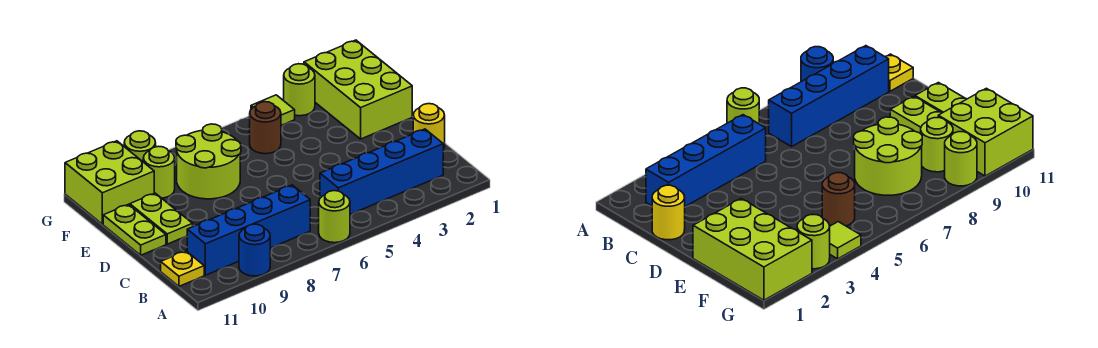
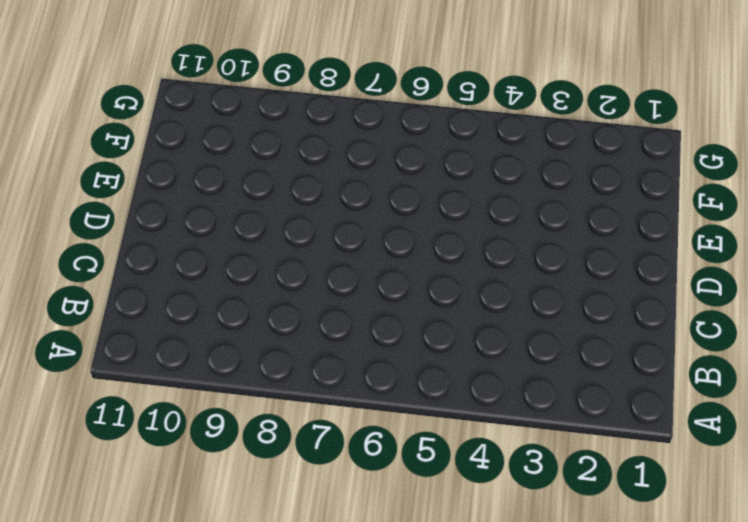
none -> lime 1x1 round brick [319,191,350,243]
none -> blue 1x1 round brick [239,224,270,276]
none -> blue 1x4 brick [320,129,443,214]

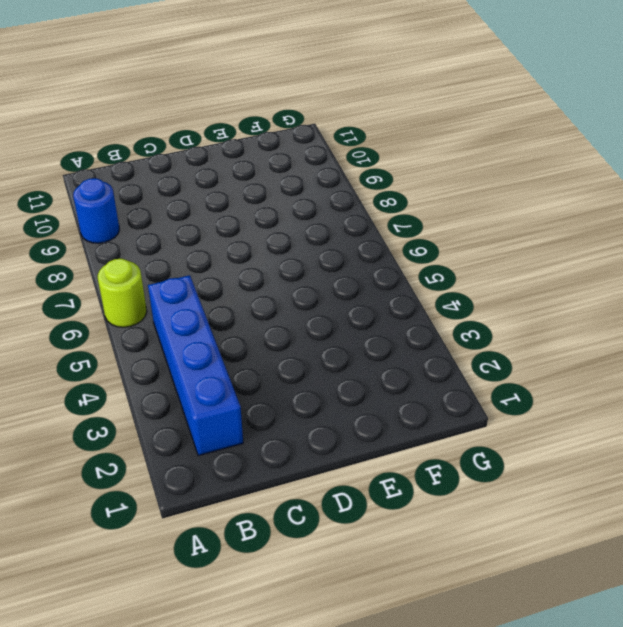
none -> blue 1x4 brick [187,185,310,275]
none -> yellow 1x1 plate [161,251,204,286]
none -> yellow 1x1 round brick [413,104,445,149]

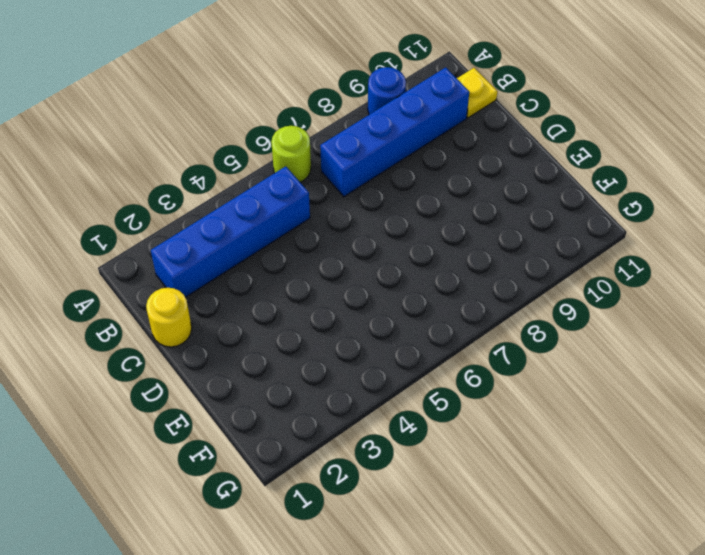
none -> lime 1x2 plate [130,193,193,244]
none -> lime 1x2 plate [103,204,166,255]
none -> lime 2x3 brick [304,40,412,139]

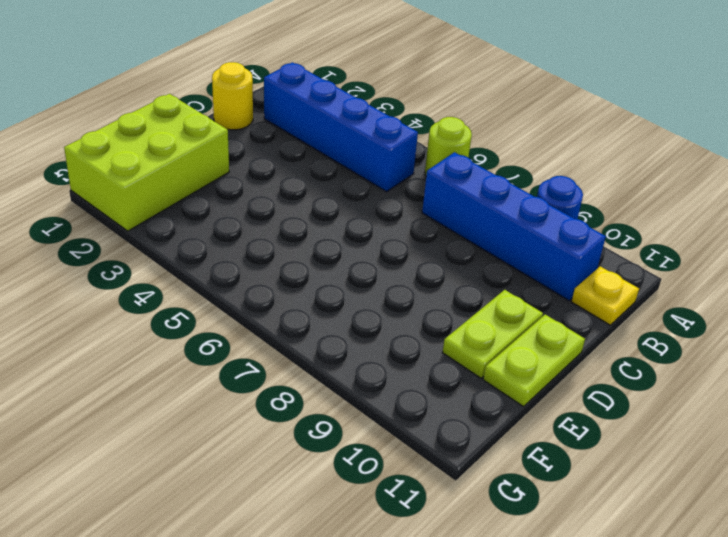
none -> lime 2x2 round brick [176,124,241,199]
none -> brown 1x1 round brick [250,102,281,154]
none -> lime 1x1 round brick [143,146,175,198]

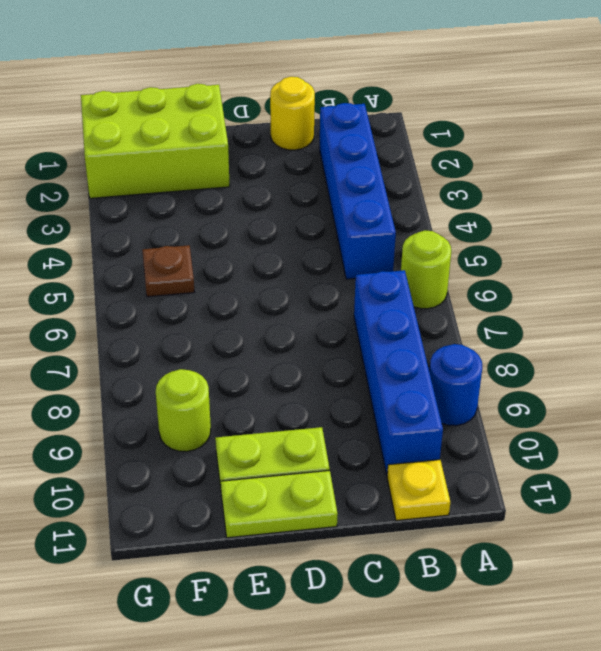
brown 1x1 plate [142,245,194,297] -> brown 1x1 round brick [250,102,281,154]
none -> lime 2x2 round brick [176,124,241,199]
none -> lime 2x2 brick [65,141,154,224]
none -> lime 1x1 round brick [284,64,315,116]

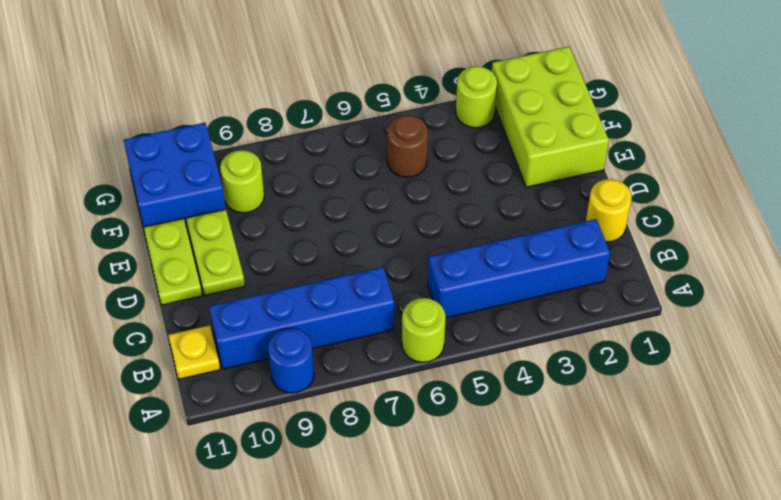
blue 2x2 brick [124,123,226,227] -> lime 2x2 brick [65,141,154,224]
none -> lime 2x2 round brick [176,124,241,199]
none -> lime 1x1 tile [251,95,295,125]
none -> lime 1x1 round brick [124,131,156,162]

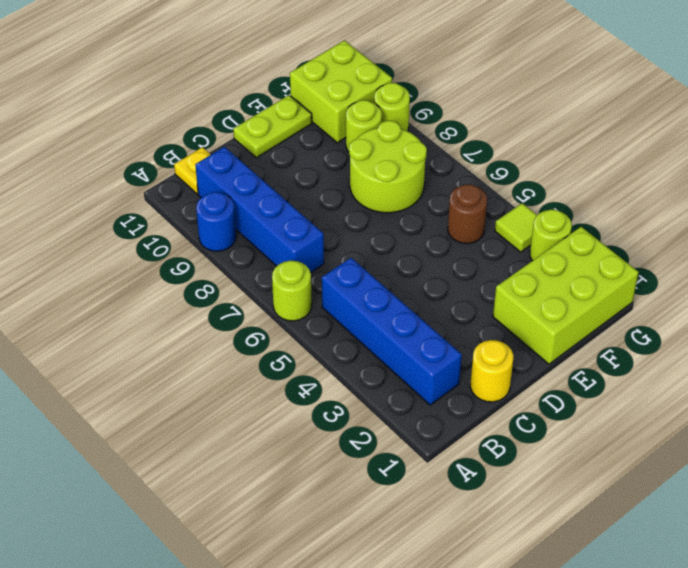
none -> lime 1x2 plate [130,193,193,244]

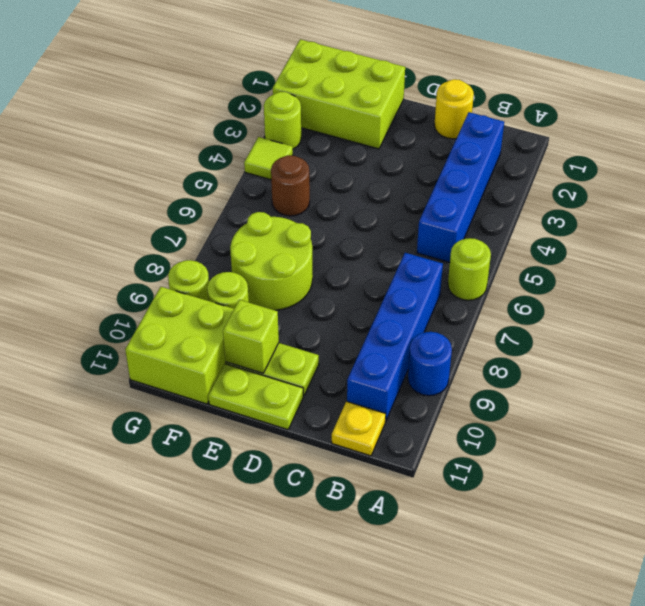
lime 1x1 brick [223,300,279,373] -> none

